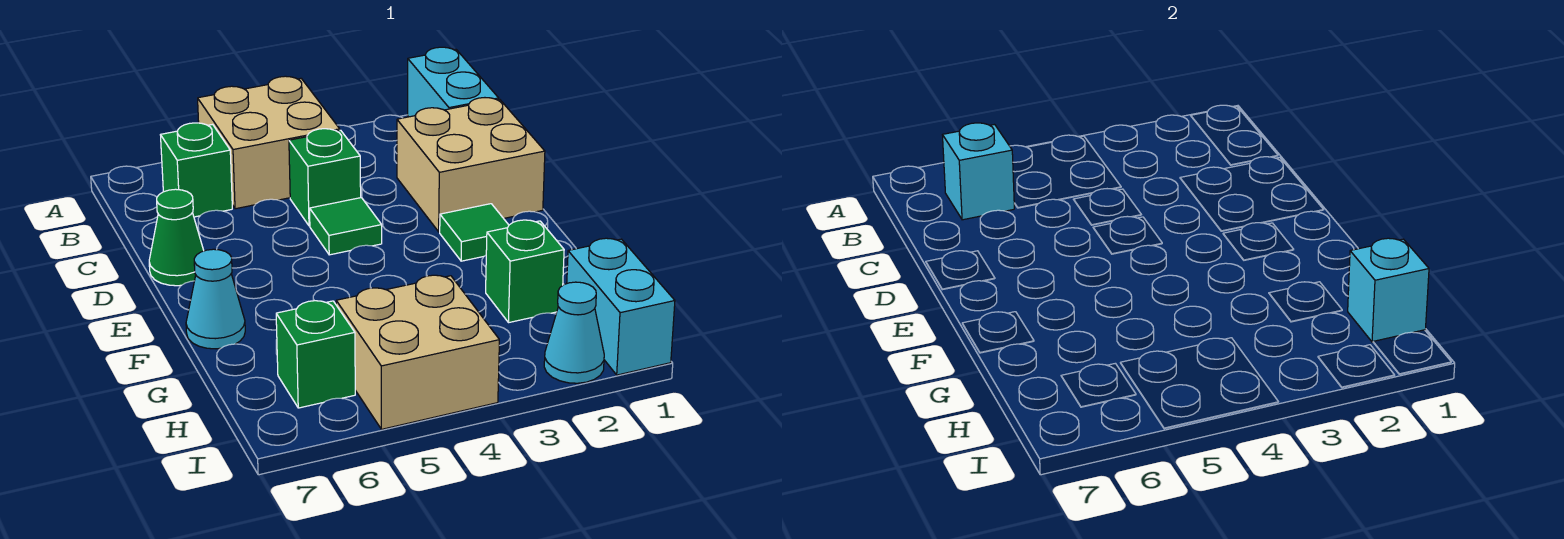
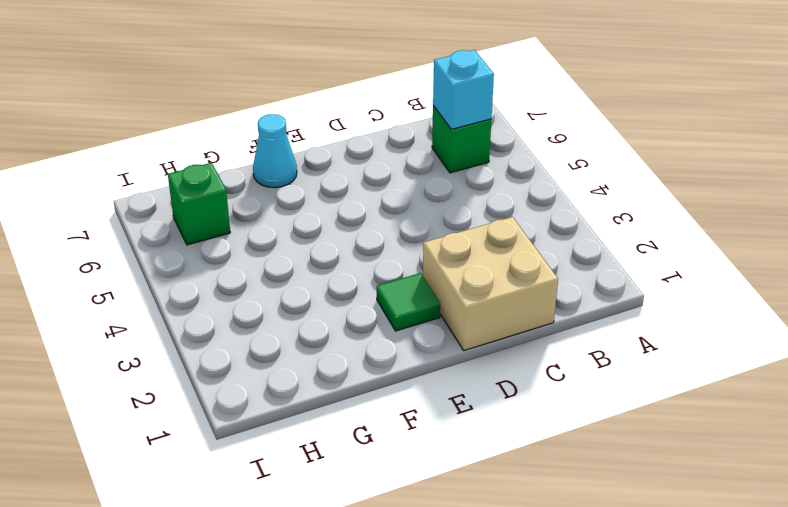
none -> cyan 1x2 brick [408,47,499,117]
none -> tan 2x2 brick [198,76,340,209]
none -> green 1x1 brick [289,129,361,226]

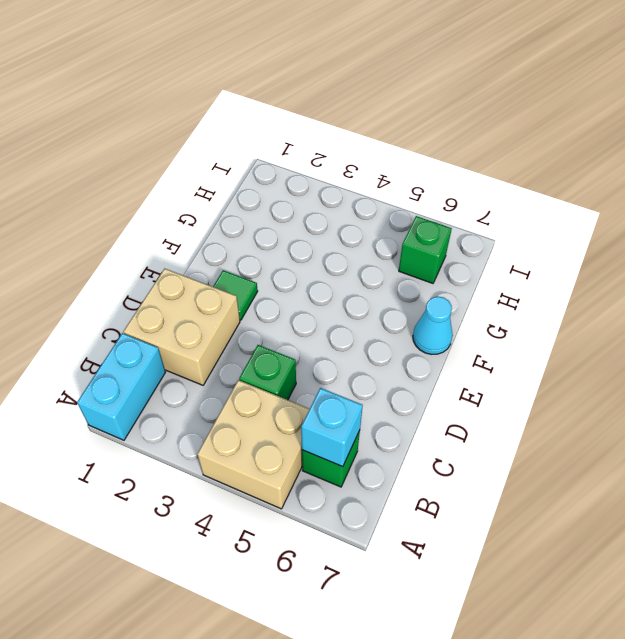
none -> green 1x1 tile [310,198,382,255]
none -> green 1x1 cone [149,189,204,286]
none -> green 1x1 brick [486,220,564,323]

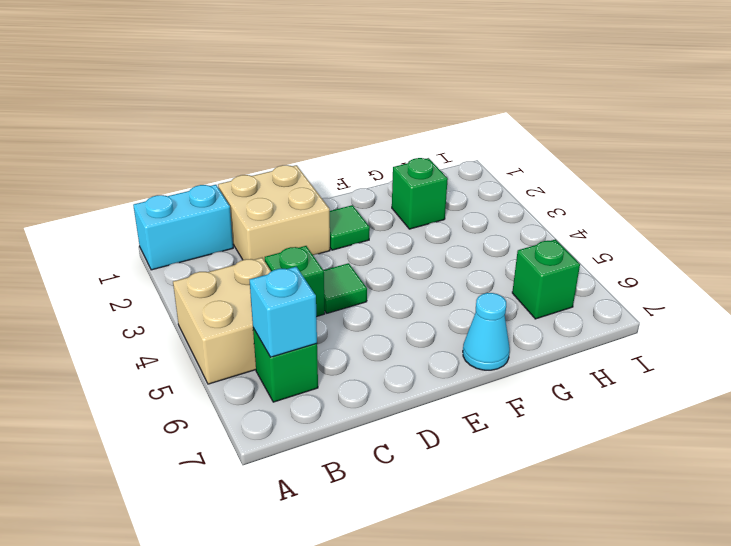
none -> green 1x1 cone [149,189,204,286]
none -> cyan 1x2 brick [567,238,675,375]
none -> tan 2x2 brick [336,275,499,429]

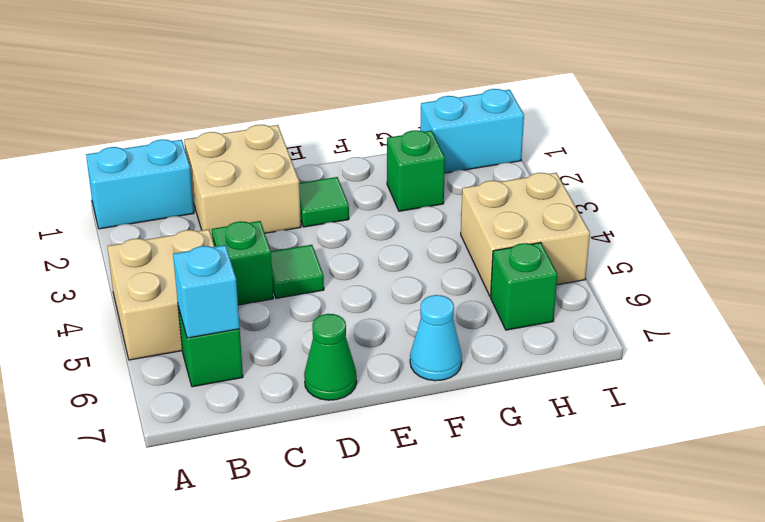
none -> cyan 1x1 cone [544,282,604,383]
none -> cyan 1x1 brick [1348,238,1429,342]

